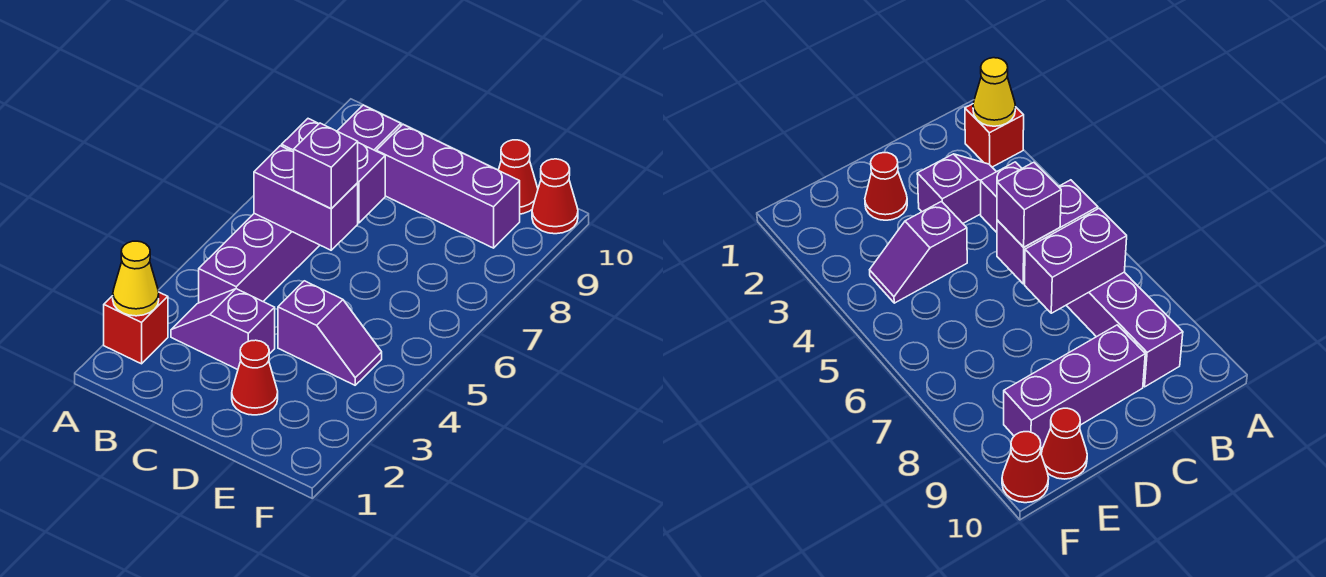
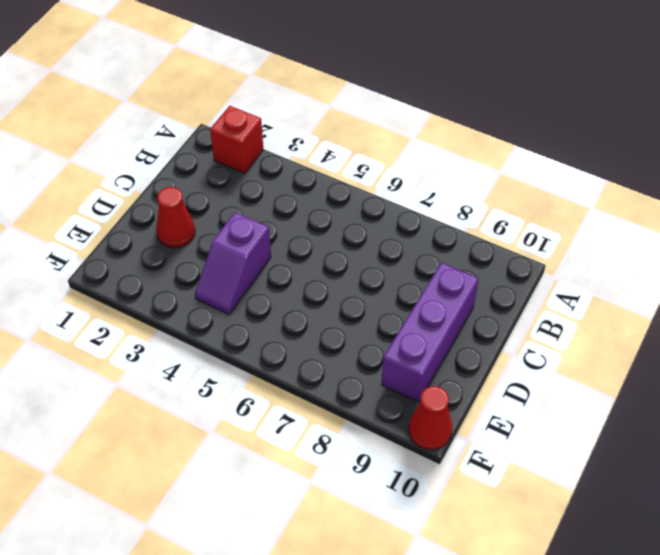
none -> purple 1x2 slope [171,289,275,370]
none -> purple 1x6 brick [199,105,401,303]
none -> red 1x1 cone [498,140,538,214]

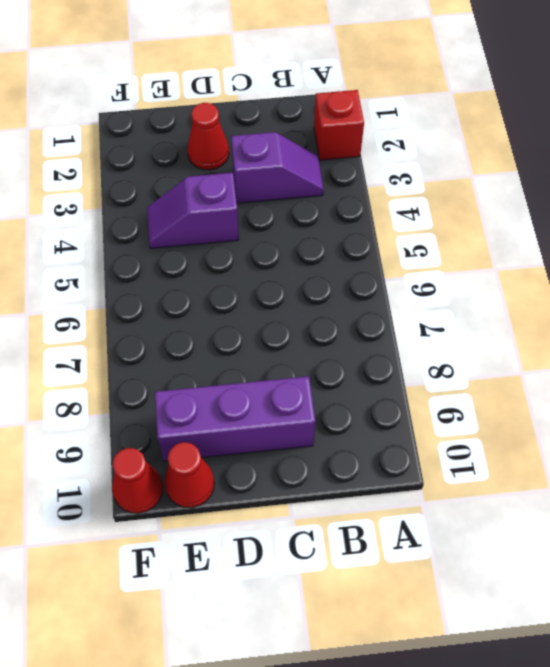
none -> purple 1x6 brick [199,105,401,303]
none -> yellow 1x1 cone [113,241,159,316]
none -> purple 1x2 brick [254,146,358,250]

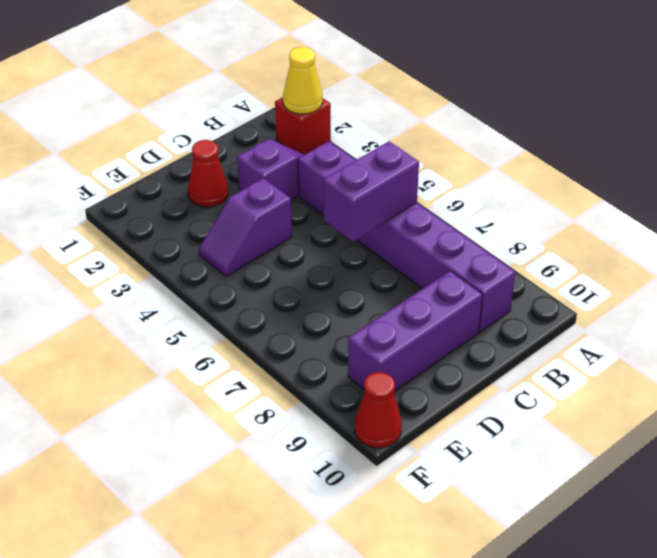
none -> red 1x1 cone [498,140,538,214]
none -> purple 1x2 brick [282,119,385,223]
none -> purple 1x1 brick [294,123,358,209]

